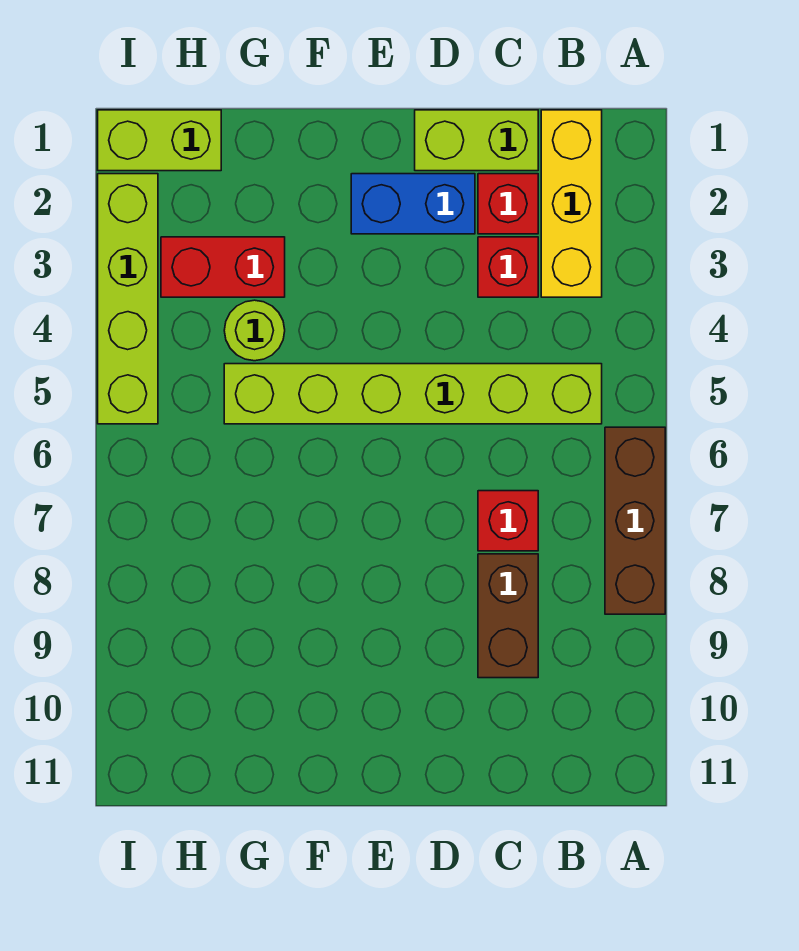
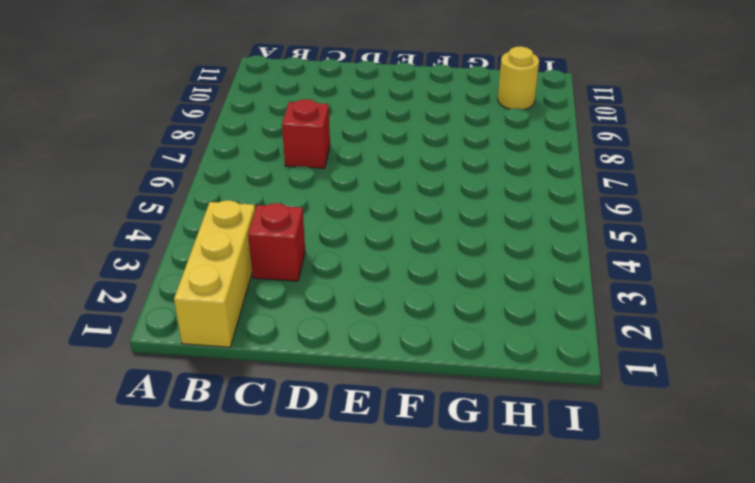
yellow 1x1 round brick [498,46,539,110] -> none
none -> brown 1x3 brick [605,427,665,614]
none -> lime 1x6 brick [224,364,602,424]
none -> lime 1x2 brick [415,110,538,171]

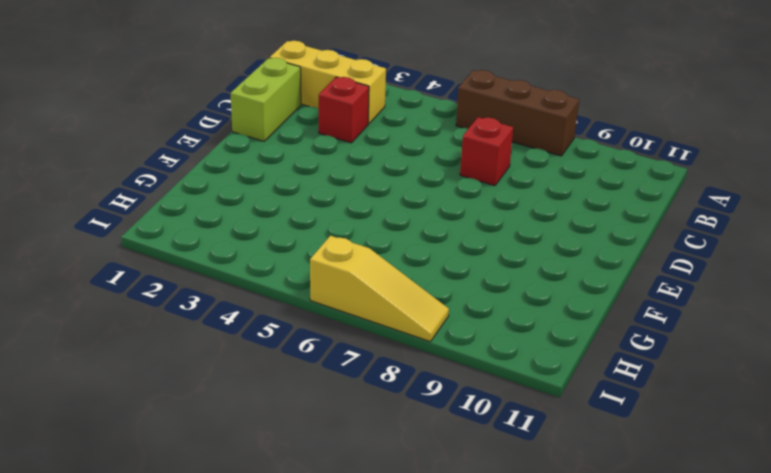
yellow 1x3 slope [310,236,449,341] -> none
none -> lime 1x6 brick [224,364,602,424]
none -> red 1x1 brick [478,174,538,234]
none -> brown 1x2 brick [478,554,538,678]

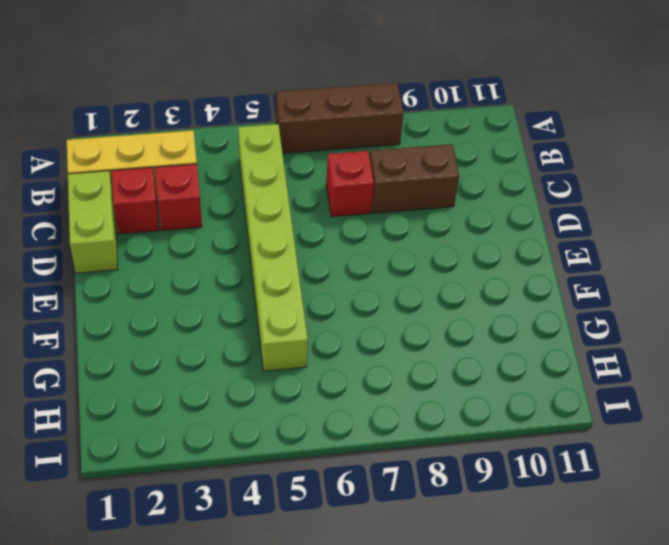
none -> blue 1x2 brick [351,174,475,234]
none -> red 1x2 brick [161,237,285,297]
none -> lime 1x1 round brick [224,300,285,361]

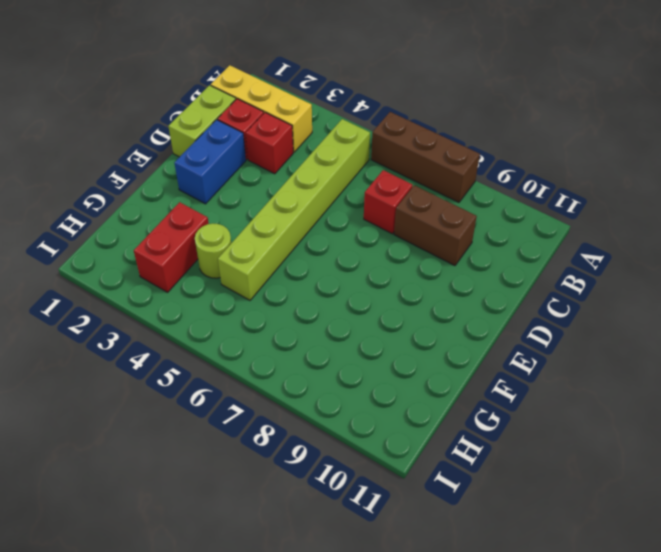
none -> lime 1x2 brick [98,110,221,171]
none -> lime 1x4 brick [98,174,158,424]

